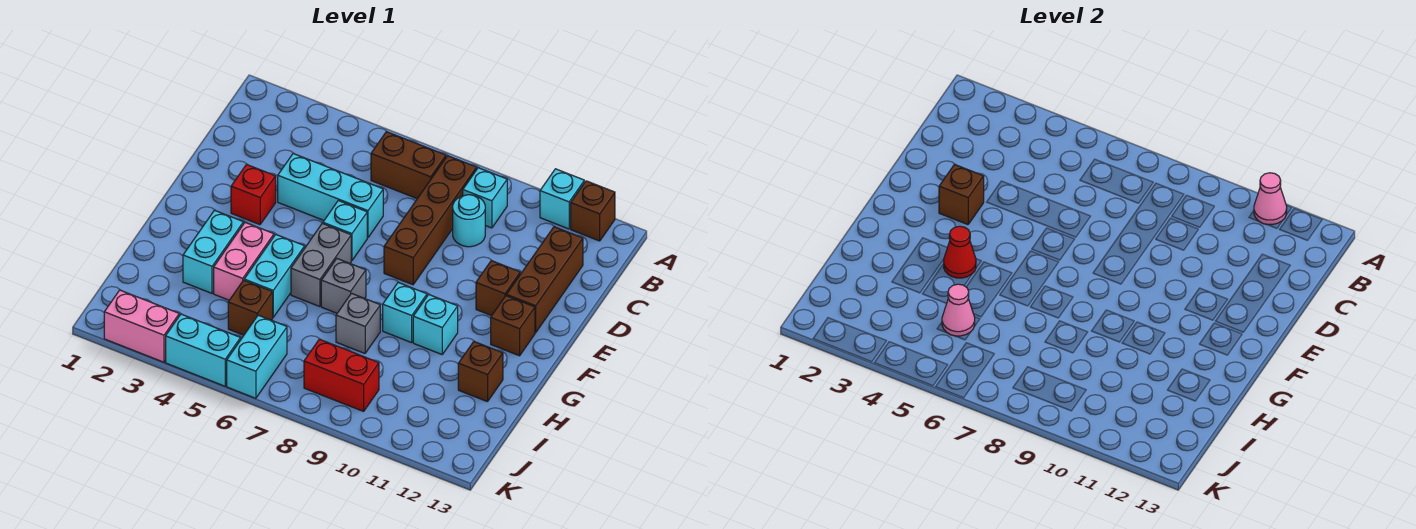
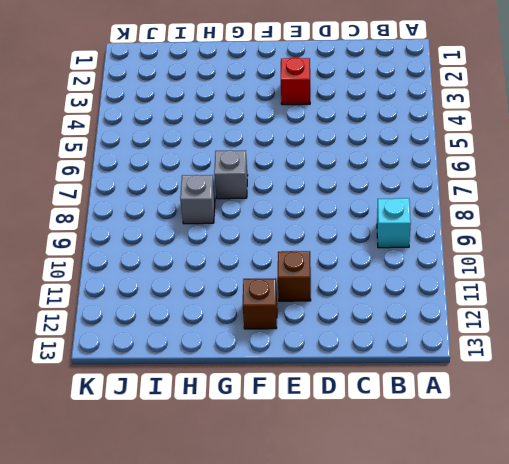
none -> cyan 1x1 brick [540,169,584,229]
none -> brown 1x1 brick [571,181,615,241]
none -> brown 1x2 brick [371,132,446,199]
none -> brown 1x4 brick [384,156,477,285]

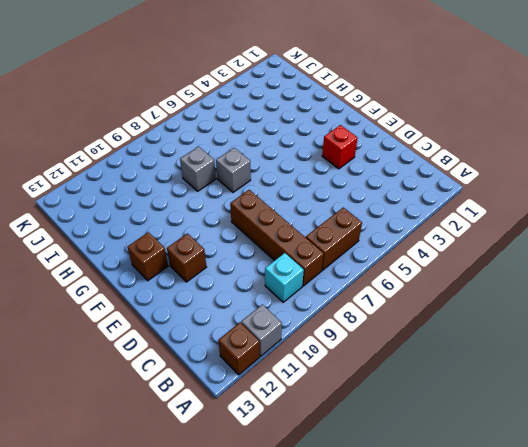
grey 1x1 brick [241,304,282,356] -> cyan 1x1 brick [540,169,584,229]
none -> cyan 1x1 round brick [453,195,485,247]
none -> brown 1x3 brick [507,227,583,333]
none -> cyan 1x3 brick [278,154,383,238]
none -> cyan 1x1 brick [323,201,367,261]

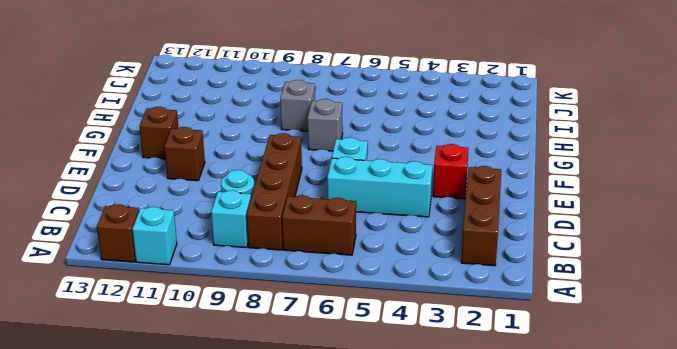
brown 1x3 brick [461,166,501,266] -> brown 1x3 brick moved to [507,227,583,333]
none -> grey 1x2 brick [291,223,351,307]
none -> cyan 1x2 brick [183,210,243,293]
none -> pink 1x2 brick [214,222,274,300]
none -> cyan 1x2 brick [244,234,305,317]

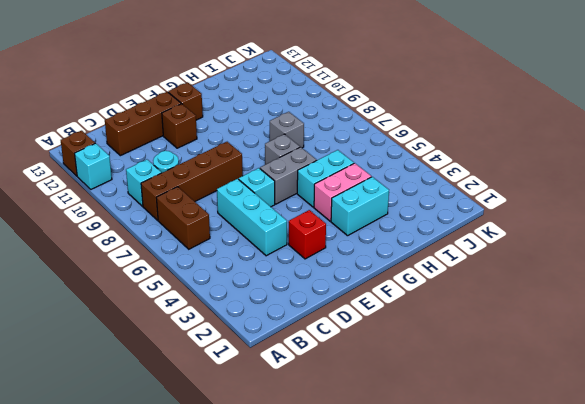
none -> cyan 1x1 brick [383,283,427,343]
none -> cyan 1x1 brick [413,295,458,354]
none -> brown 1x1 brick [458,342,503,402]
none -> brown 1x1 brick [228,280,273,335]

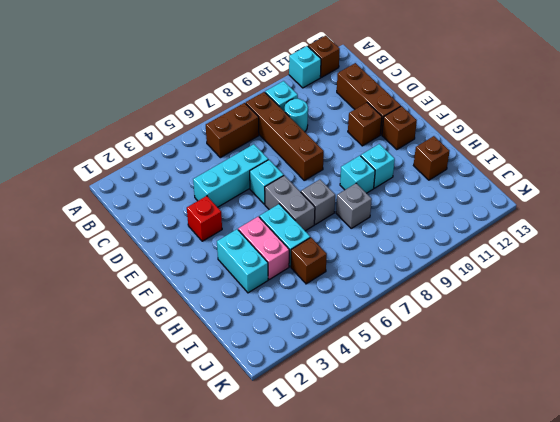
none -> cyan 1x2 brick [227,315,287,398]
none -> red 1x2 brick [304,339,379,411]
none -> pink 1x2 brick [104,290,179,362]
none -> cyan 1x2 brick [166,314,241,386]

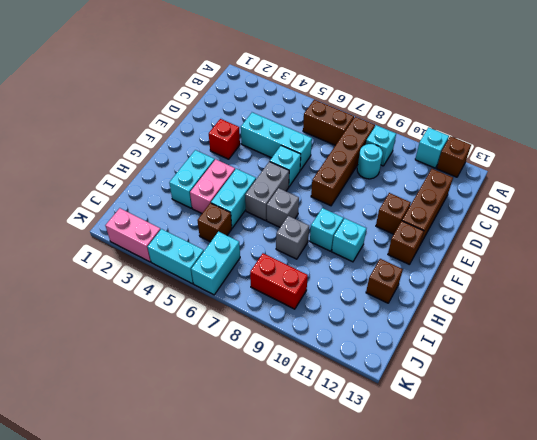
none -> pink 1x1 cone [1254,173,1287,225]
none -> brown 1x1 brick [939,165,984,225]
none -> red 1x1 cone [944,226,976,278]
none -> pink 1x1 cone [942,284,975,336]

